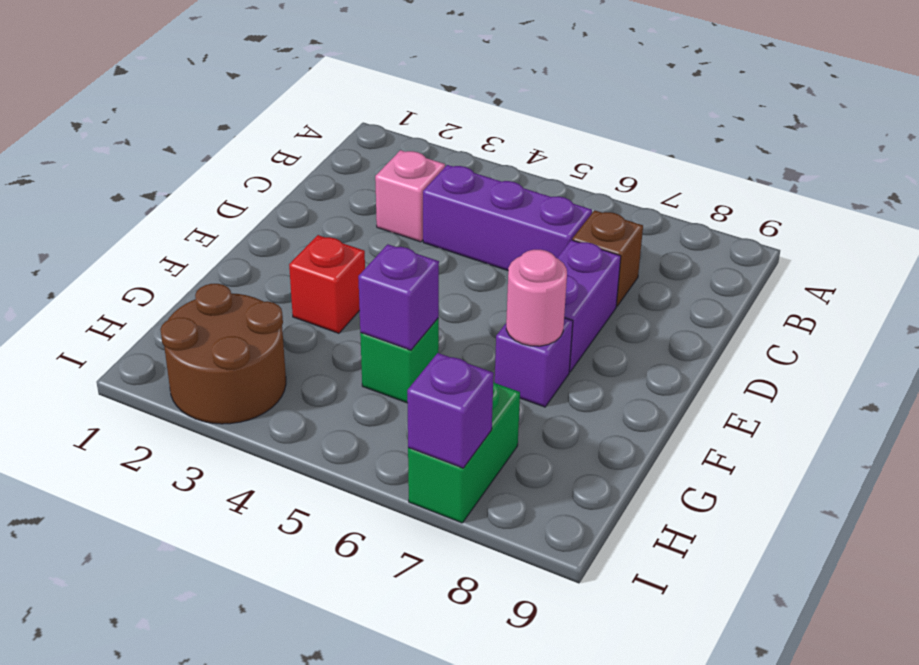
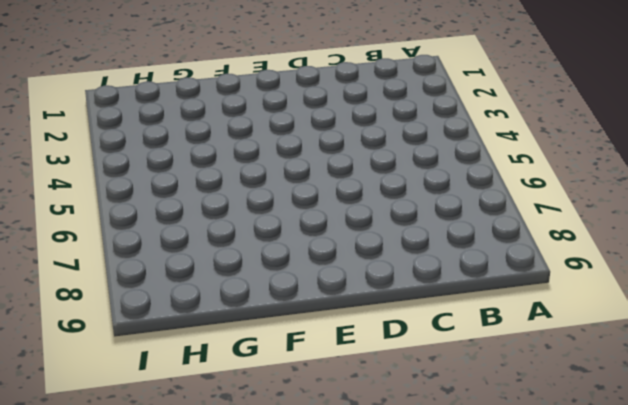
none -> pink 1x1 brick [375,150,445,242]
none -> purple 1x3 brick [423,165,592,270]
none -> brown 1x1 brick [572,210,643,306]

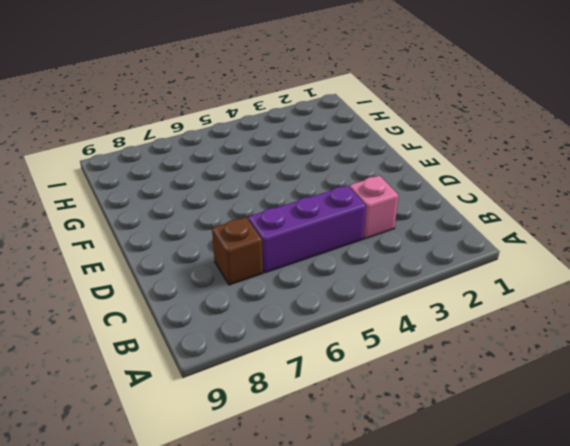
none -> purple 1x2 brick [557,240,621,372]
none -> red 1x1 brick [289,235,365,333]
none -> purple 1x1 brick [495,318,573,407]

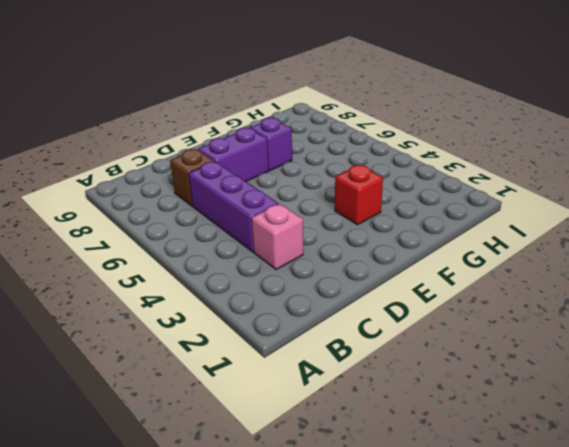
none -> green 1x1 brick [360,318,439,403]
none -> brown 2x2 round brick [160,284,286,424]
none -> green 1x2 brick [408,382,520,523]

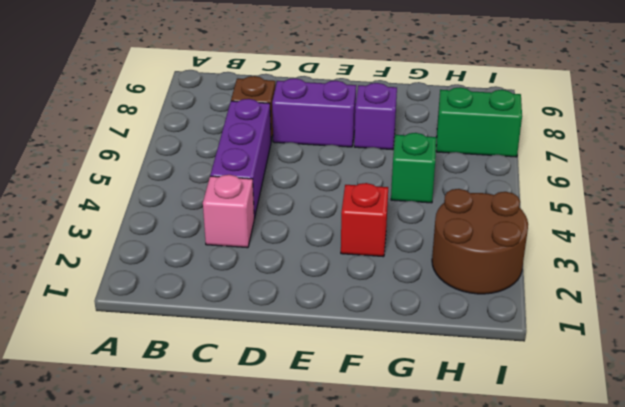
none -> pink 1x1 round brick [506,250,567,346]
none -> purple 1x1 brick [358,244,439,350]
none -> purple 1x1 brick [407,353,494,468]

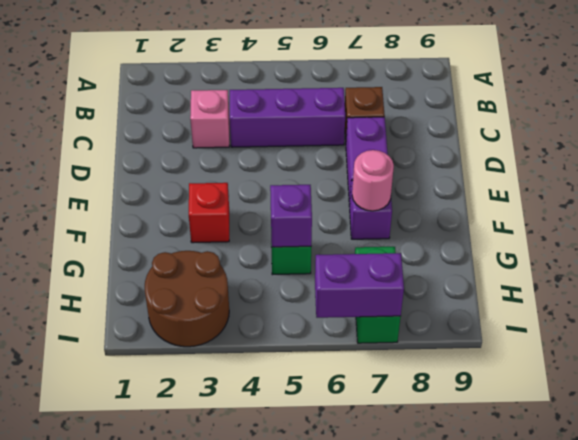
purple 1x2 brick [315,253,404,318] -> purple 1x1 brick [407,353,494,468]

